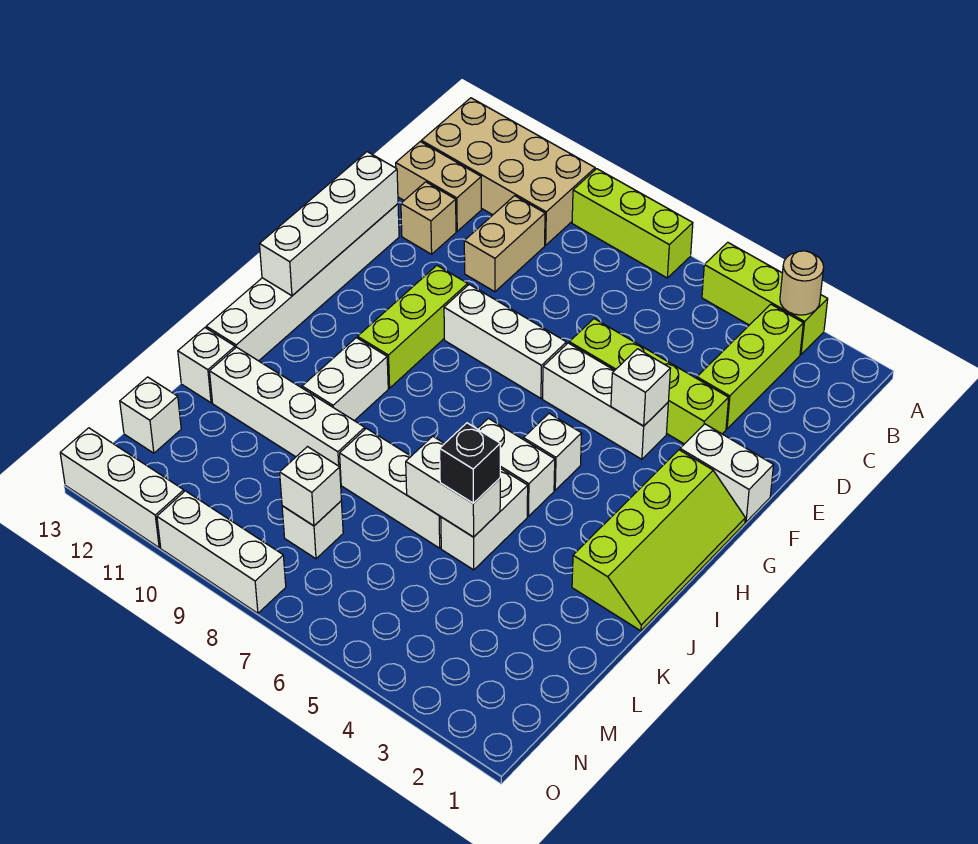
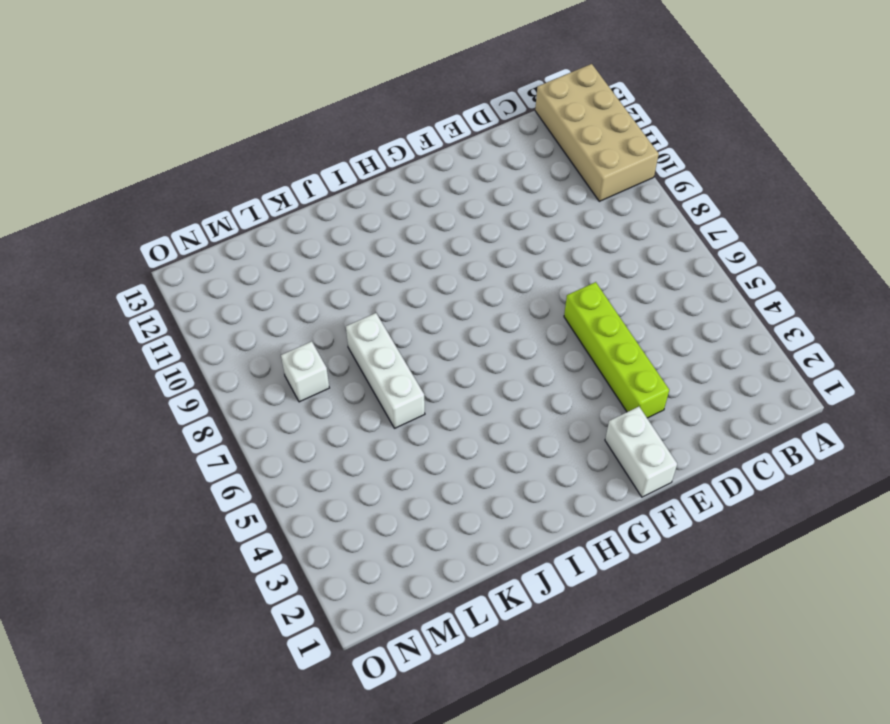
none -> lime 1x3 brick [702,242,828,355]
none -> lime 1x3 brick [572,169,693,278]
none -> lime 1x3 brick [697,304,803,429]
none -> tan 1x2 brick [464,196,545,292]

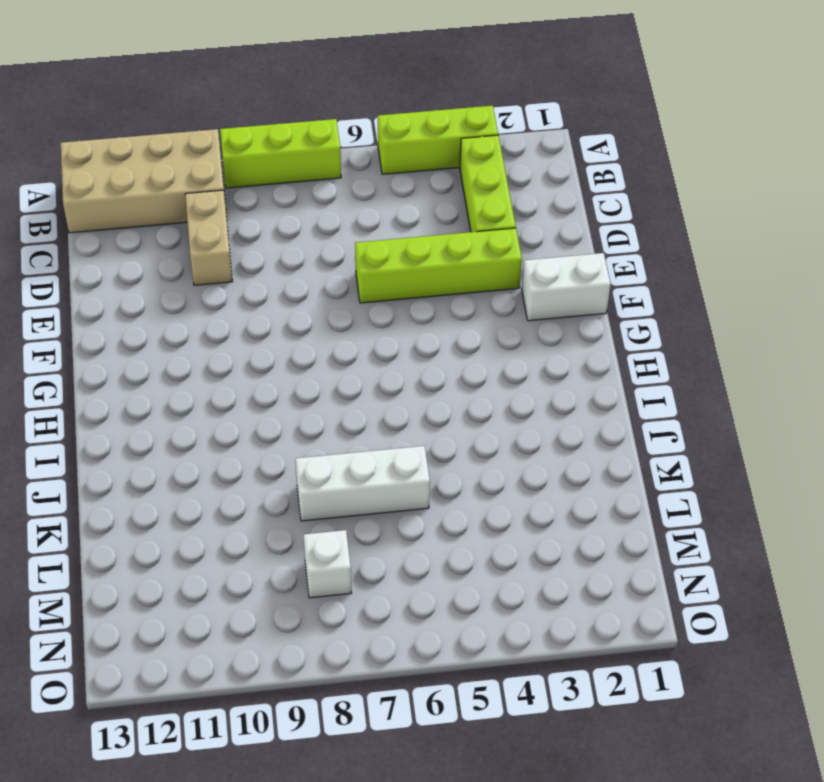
none -> tan 1x2 brick [396,142,481,231]
none -> tan 1x1 brick [401,182,456,254]
none -> white 1x6 brick [206,204,399,361]
none -> white 1x3 brick [542,343,668,459]

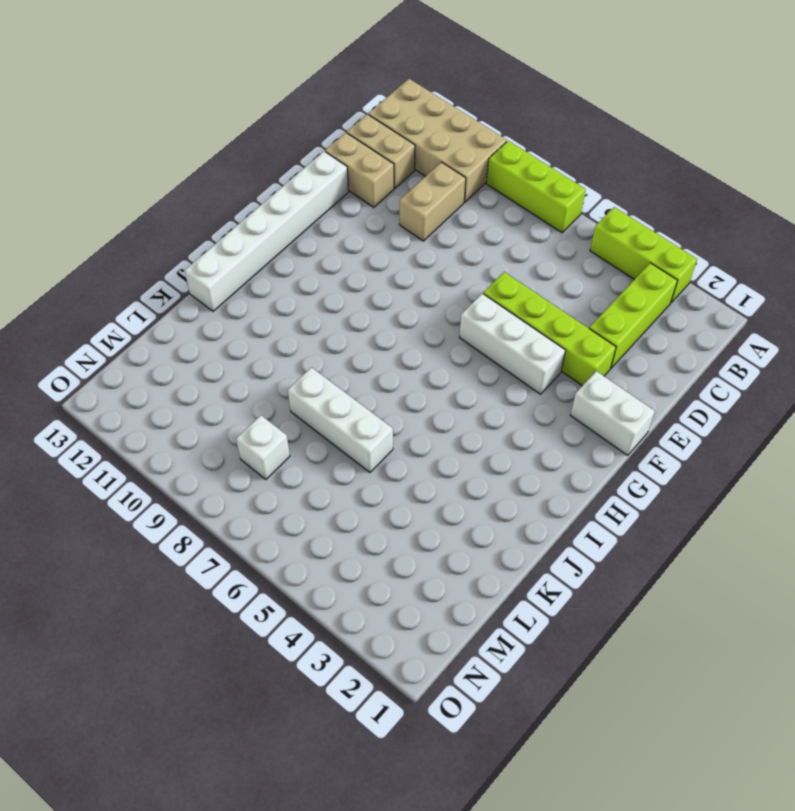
tan 1x2 brick [325,133,394,207] -> tan 1x1 brick [401,182,456,254]
none -> white 1x3 brick [444,284,566,398]
none -> lime 1x3 brick [358,266,468,388]
none -> lime 2x4 slope [572,450,745,631]
none -> white 1x1 brick [523,413,582,490]

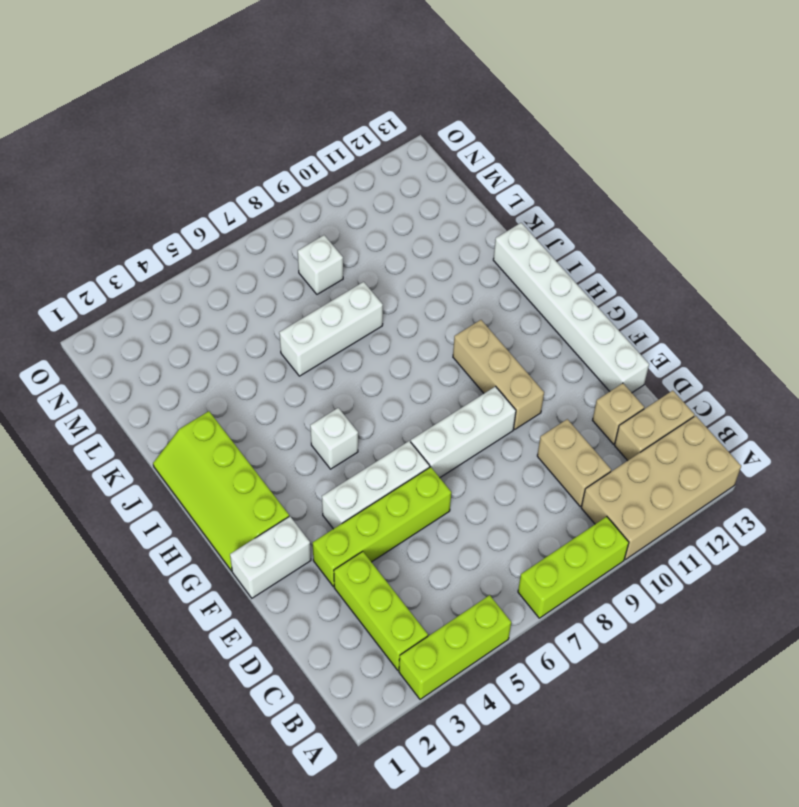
tan 1x3 brick [453,320,544,429] -> lime 1x3 brick [358,266,468,388]
none -> white 1x2 brick [477,418,555,516]
none -> white 1x2 brick [302,338,388,421]
none -> white 1x2 brick [441,468,528,570]
none -> white 1x4 brick [210,347,365,482]

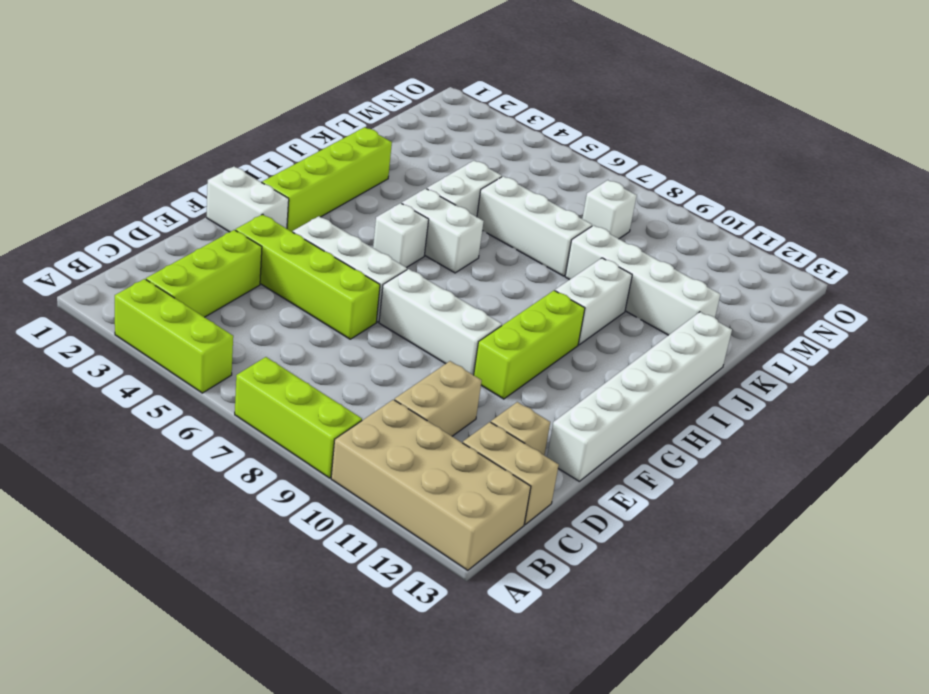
none -> white 1x1 brick [178,328,235,403]
none -> white 1x1 brick [120,377,181,453]
none -> white 1x3 brick [157,491,286,613]
none -> white 1x3 brick [60,428,184,548]

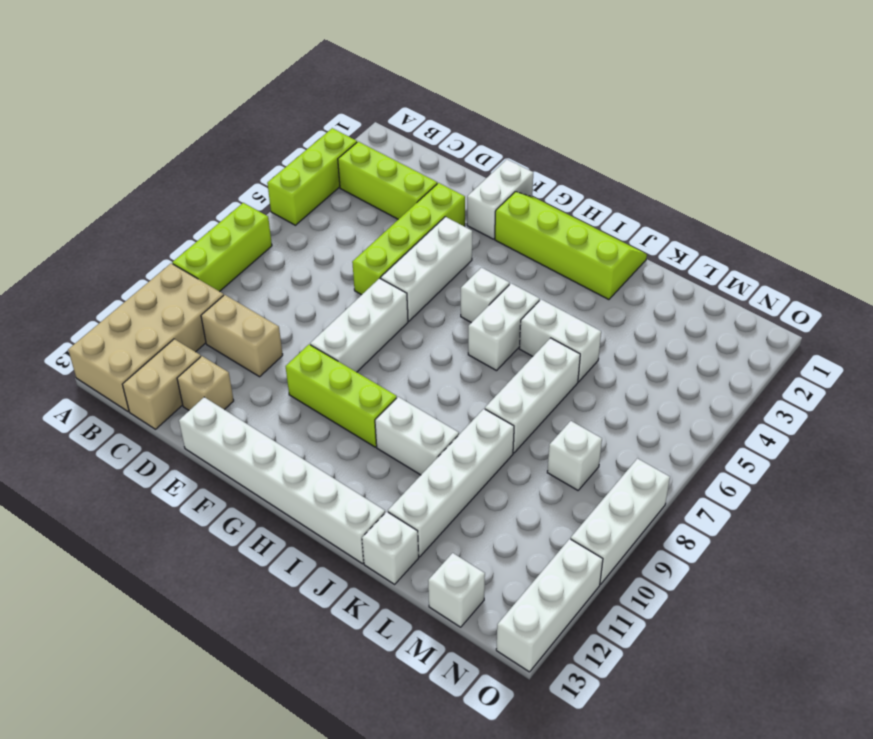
none -> tan 1x1 round brick [780,251,824,315]
none -> white 1x4 brick [260,152,398,296]
none -> white 1x1 brick [611,349,671,426]
none -> white 1x2 brick [406,436,500,537]

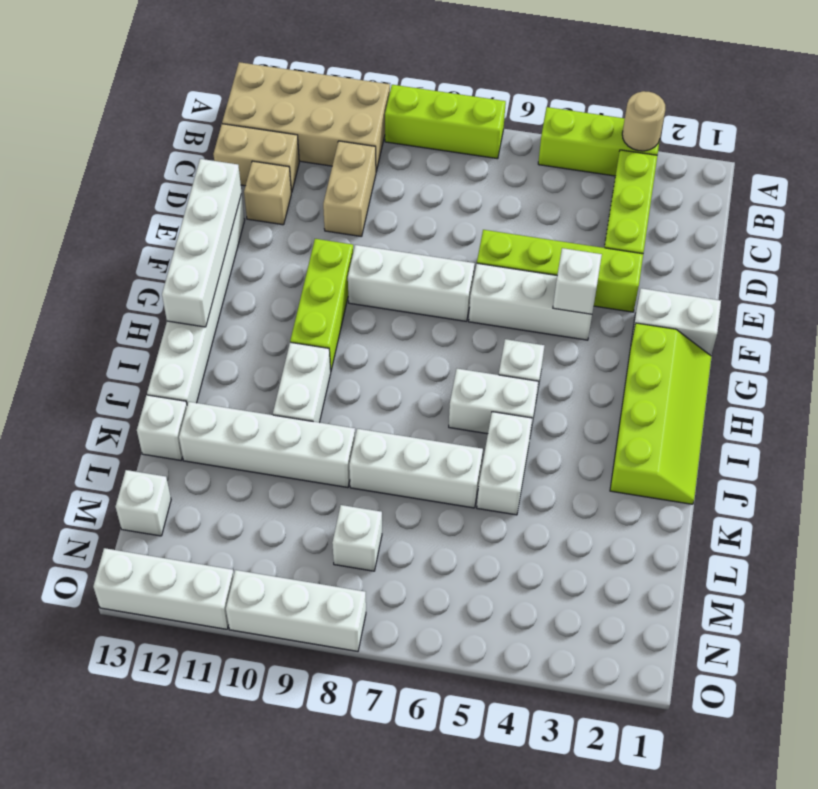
none -> white 1x2 brick [406,436,500,537]
none -> white 1x1 brick [280,447,341,526]
none -> black 1x1 brick [440,423,500,503]

